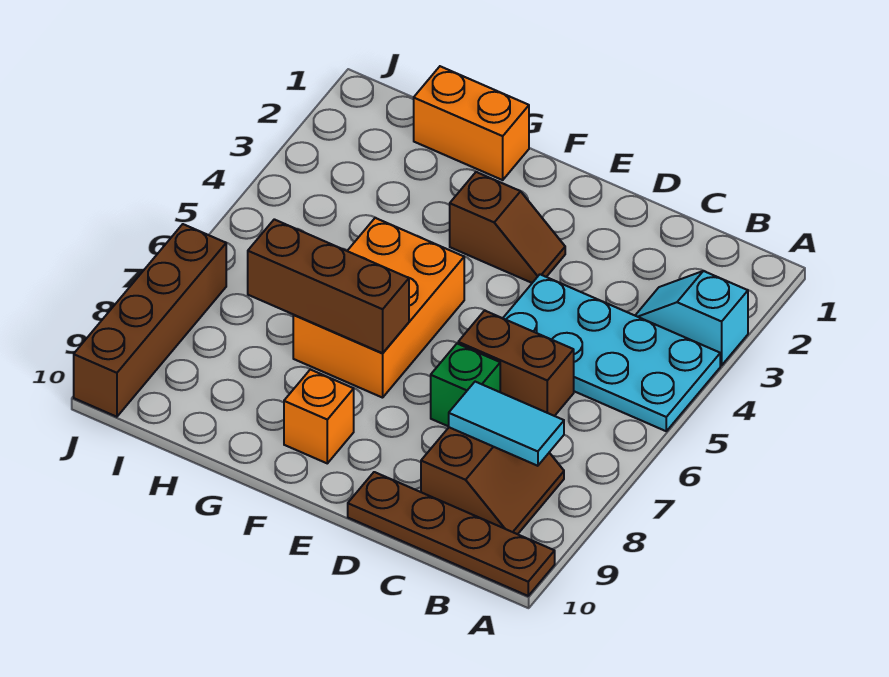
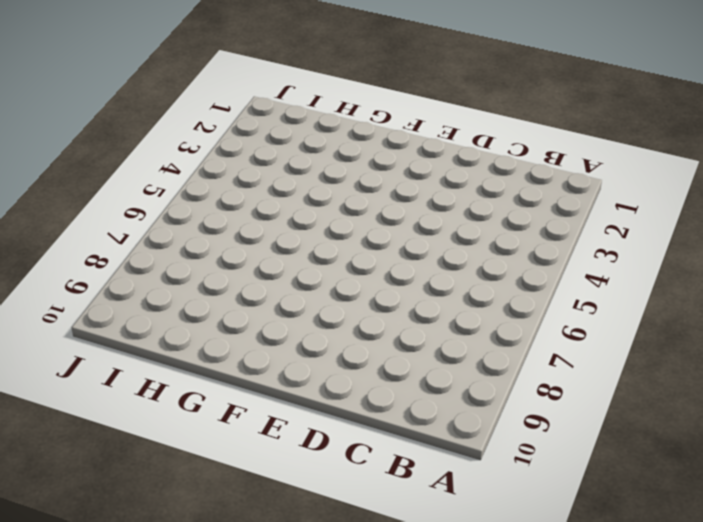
none -> cyan 1x2 slope [635,271,748,365]
none -> cyan 2x4 plate [503,274,720,431]
none -> brown 1x4 plate [348,472,555,596]

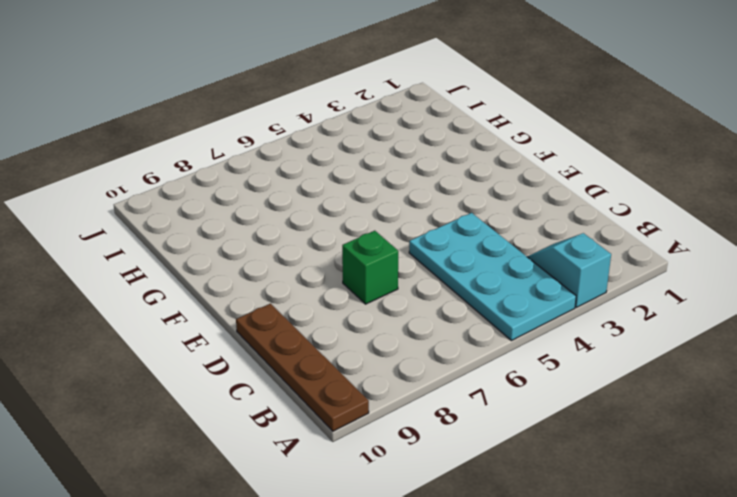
none -> brown 2x2 slope [421,427,564,534]
none -> brown 1x2 brick [458,310,574,416]
none -> brown 1x2 slope [450,172,565,283]

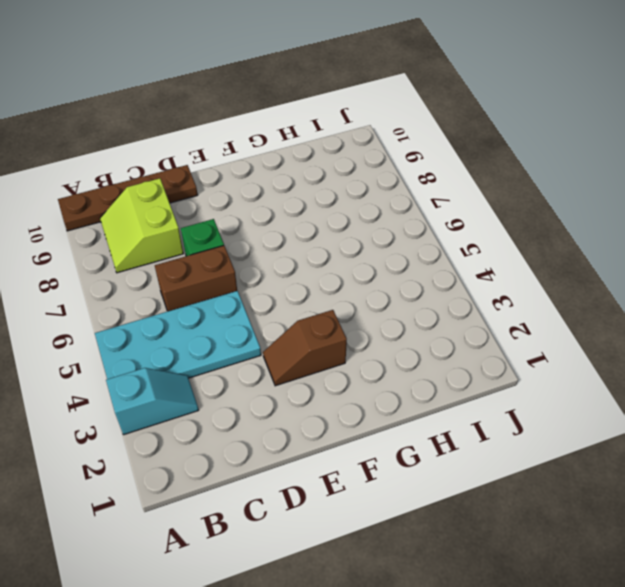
lime 2x2 slope [100,178,183,273] -> brown 2x2 slope [421,427,564,534]
none -> orange 2x3 brick [293,218,464,398]
none -> orange 1x1 brick [284,369,354,463]
none -> orange 1x2 brick [414,66,529,180]

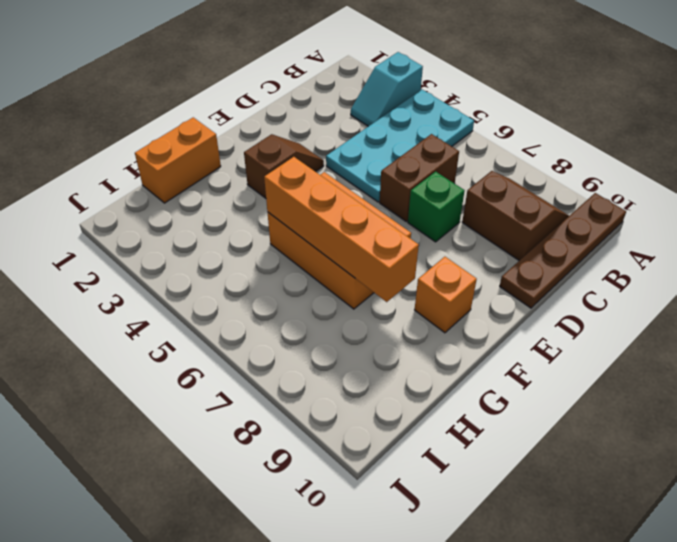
orange 1x4 brick [264,157,419,302] -> brown 1x3 brick [248,219,409,353]
none -> brown 1x4 brick [74,224,226,417]
none -> cyan 1x2 tile [449,382,564,466]

